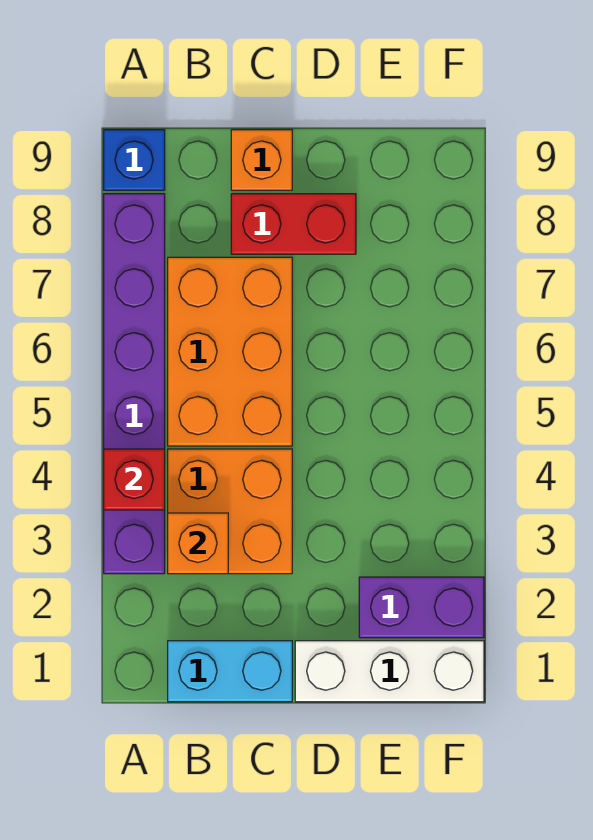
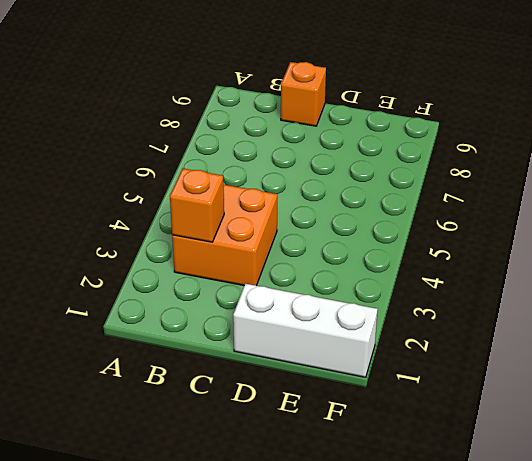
none -> purple 1x6 brick [104,194,165,574]
none -> blue 1x1 brick [104,130,165,190]

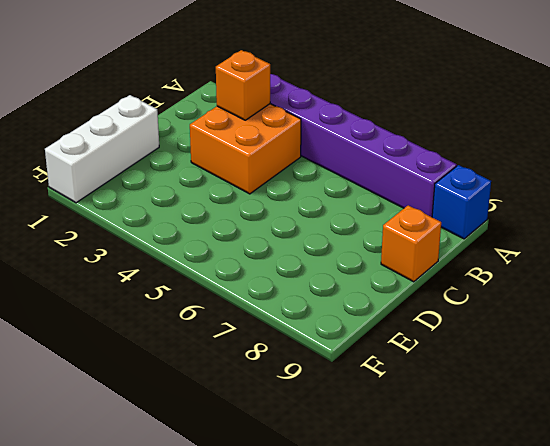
none -> cyan 1x2 brick [168,641,292,702]
none -> orange 2x3 brick [168,257,292,446]

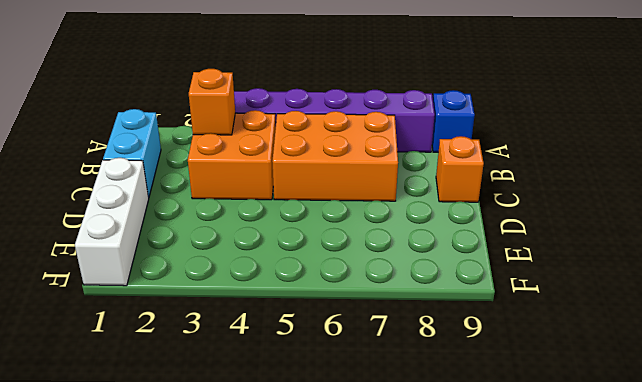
none -> red 1x2 brick [231,194,356,254]
none -> purple 1x2 brick [359,577,484,638]

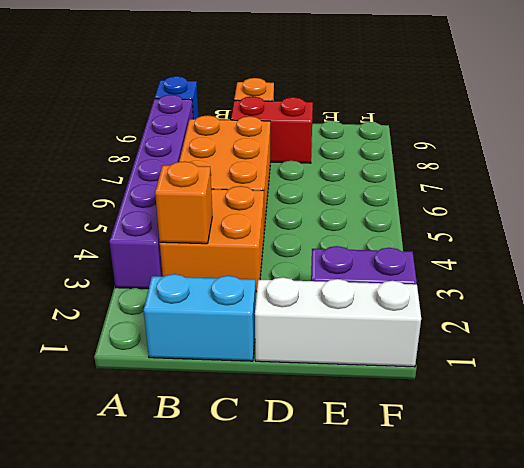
none -> red 1x1 brick [104,449,165,510]

